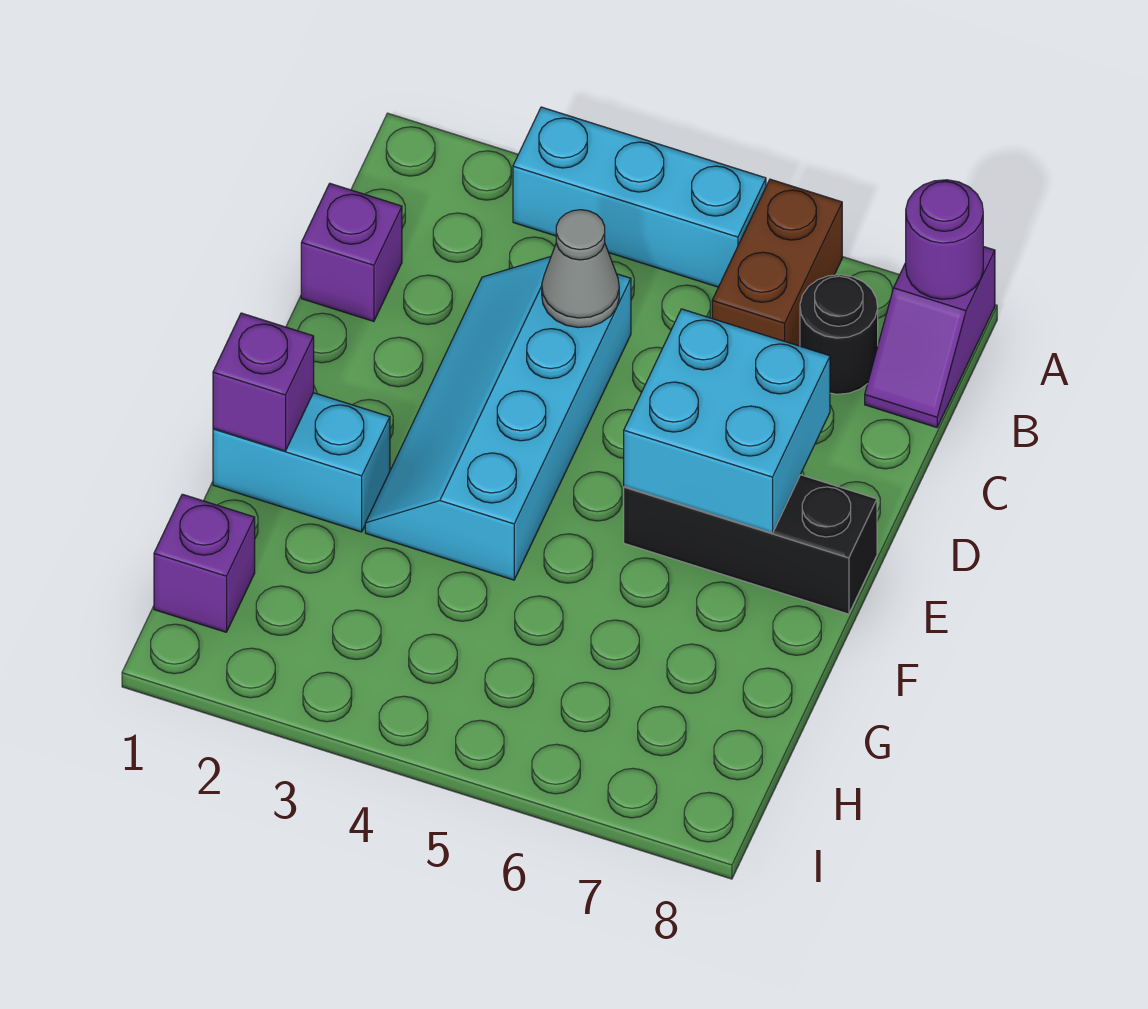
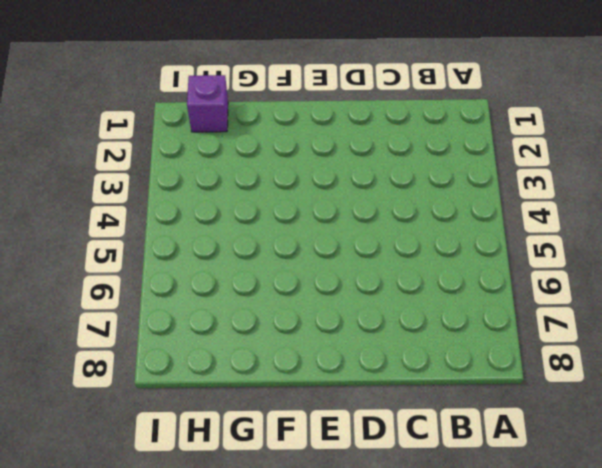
none -> cyan 1x3 brick [513,107,766,287]
none -> brown 1x2 brick [712,179,842,346]
none -> purple 1x2 slope [865,247,995,427]

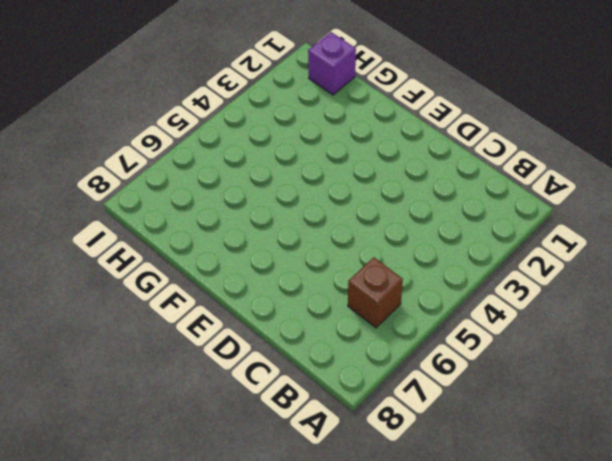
brown 1x1 brick [348,257,403,328] -> brown 1x2 brick [712,179,842,346]
none -> cyan 1x3 brick [513,107,766,287]
none -> purple 1x2 slope [865,247,995,427]
none -> black 1x1 round brick [800,275,878,394]

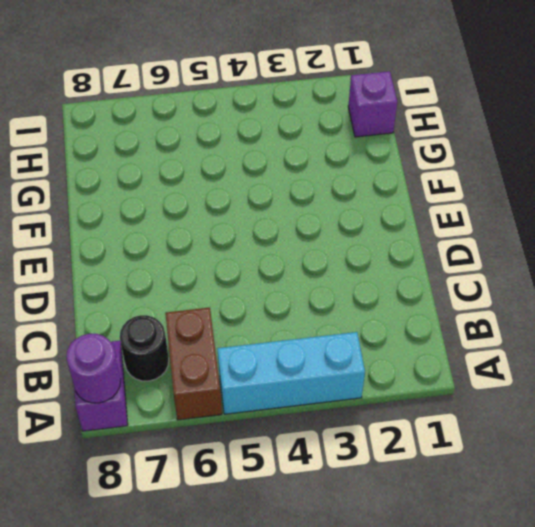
none -> purple 1x1 brick [301,184,402,321]
none -> cyan 2x4 slope [365,257,631,580]
none -> black 1x3 brick [624,475,877,614]

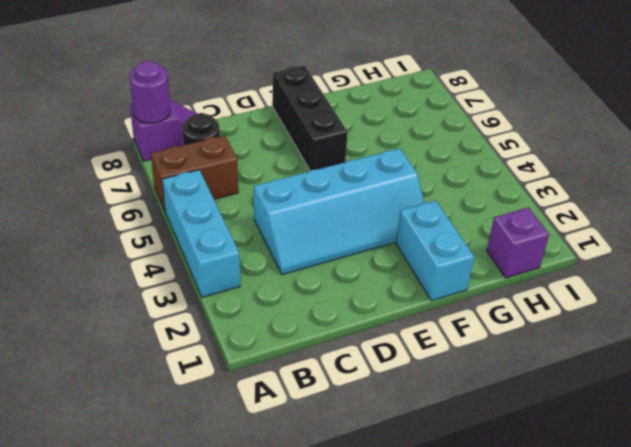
none -> purple 1x1 brick [301,184,402,321]
none -> grey 1x1 cone [542,210,619,328]
none -> cyan 2x2 brick [624,309,830,533]

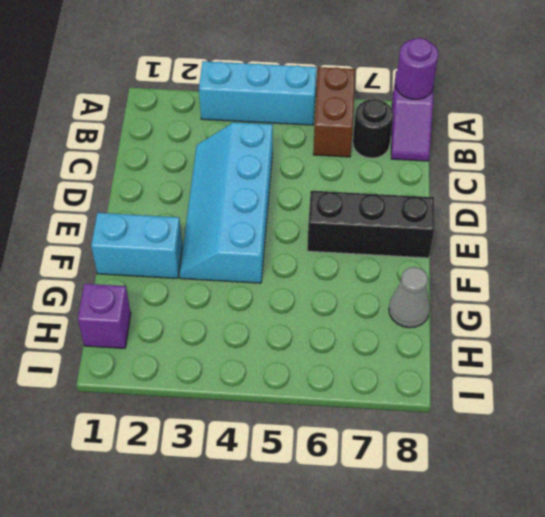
grey 1x1 cone [389,267,430,328] -> grey 1x1 cone moved to [542,210,619,328]
none -> purple 1x1 brick [301,184,402,321]
none -> cyan 2x2 brick [624,309,830,533]
none -> purple 1x1 brick [213,313,314,451]

